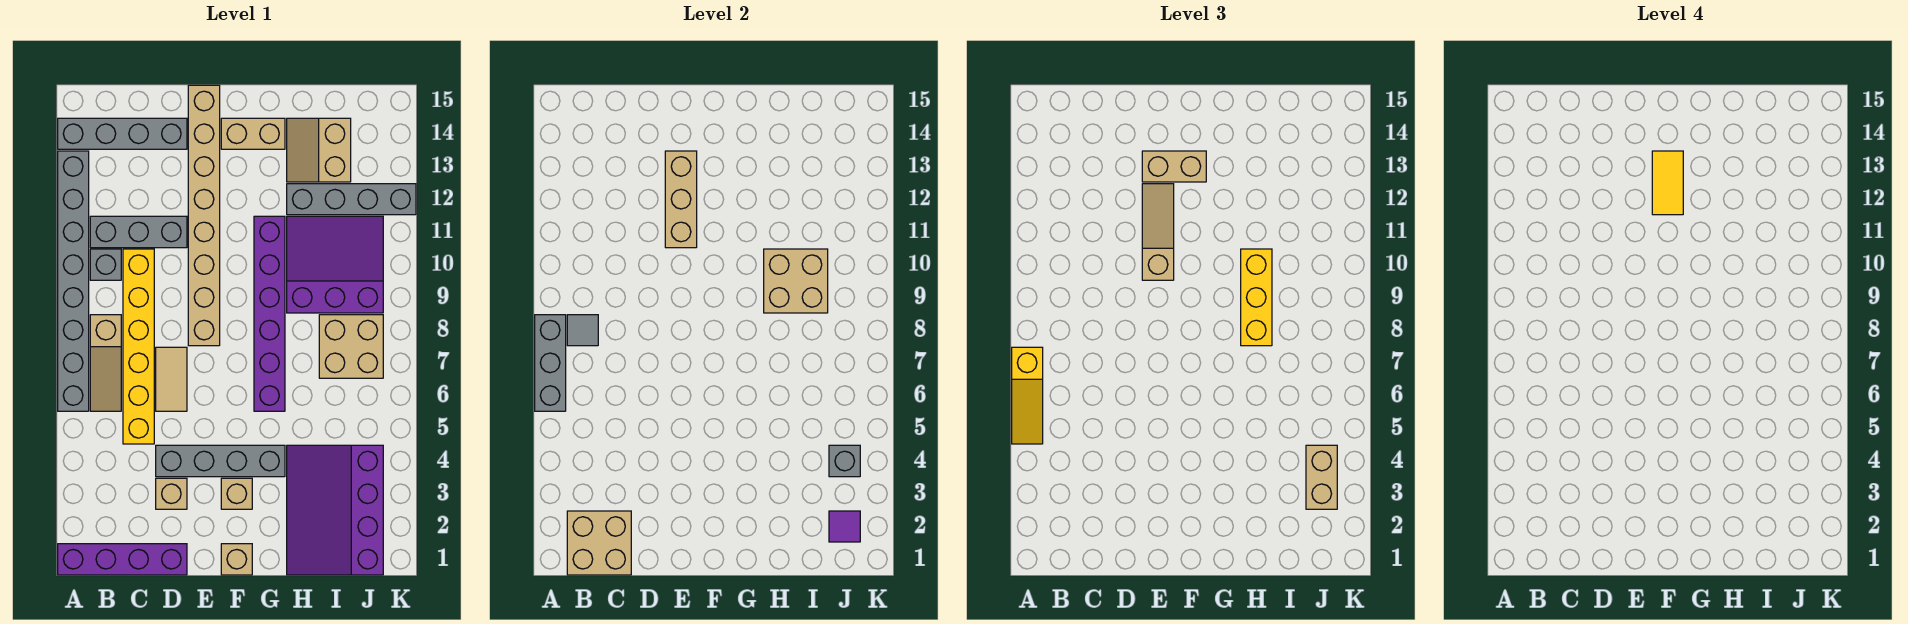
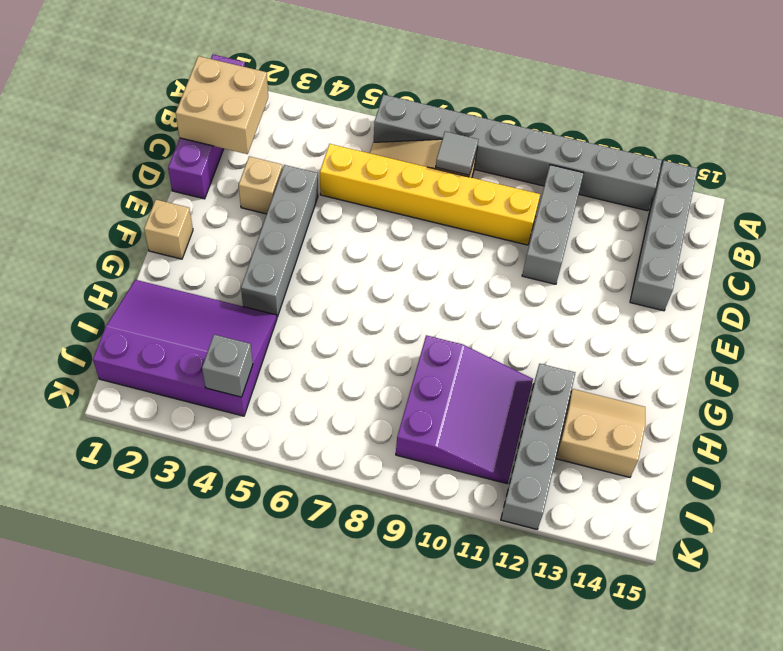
none -> grey 1x1 brick [90,249,121,280]
none -> tan 1x2 tile [156,347,187,411]
none -> tan 1x8 brick [188,85,220,346]
none -> tan 1x1 brick [221,478,252,509]

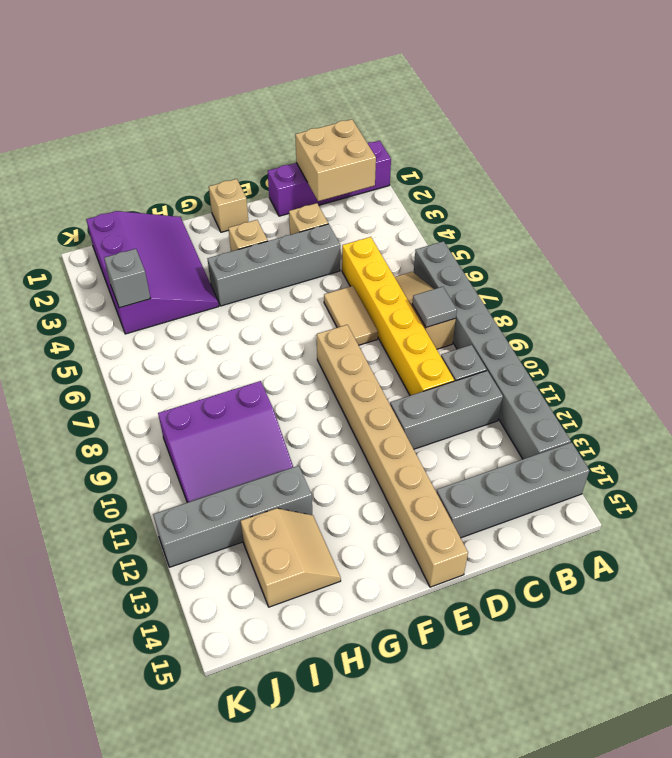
none -> tan 1x2 brick [221,118,285,149]
none -> purple 1x6 brick [254,216,285,411]
none -> tan 2x2 brick [319,315,383,378]
none -> grey 1x3 brick [535,315,566,411]

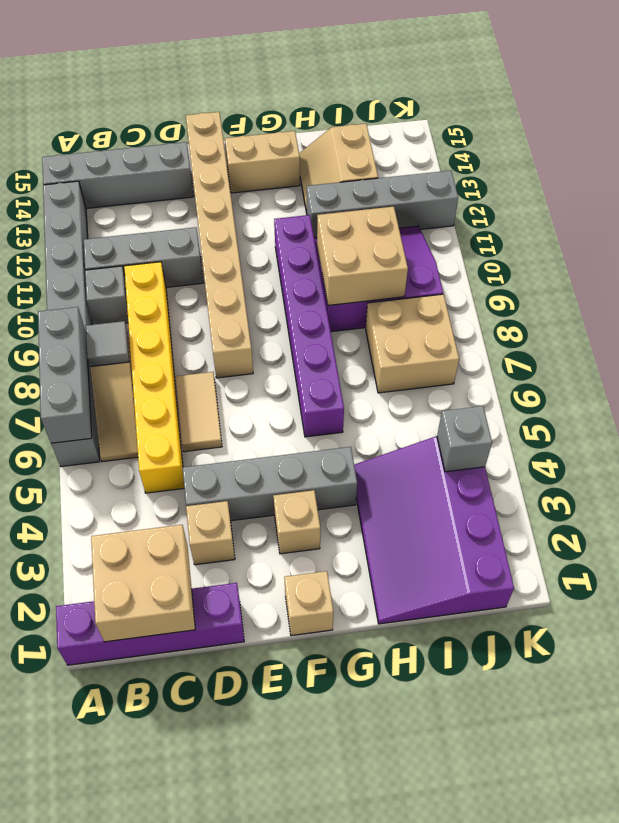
none -> tan 1x3 brick [665,151,697,248]
none -> purple 1x1 tile [829,511,860,542]
none -> yellow 1x3 slope [1012,347,1043,444]
none -> tan 1x3 slope [1142,184,1174,280]

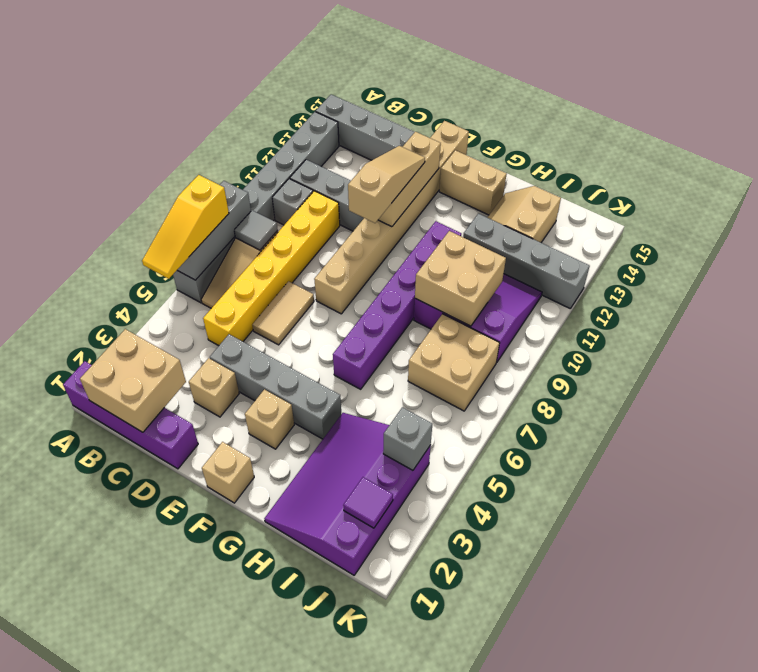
none -> tan 1x2 brick [1142,151,1206,182]
none -> yellow 1x3 brick [1241,249,1272,346]
none -> tan 1x2 brick [1306,445,1337,509]
none -> yellow 1x2 tile [1652,151,1683,215]

